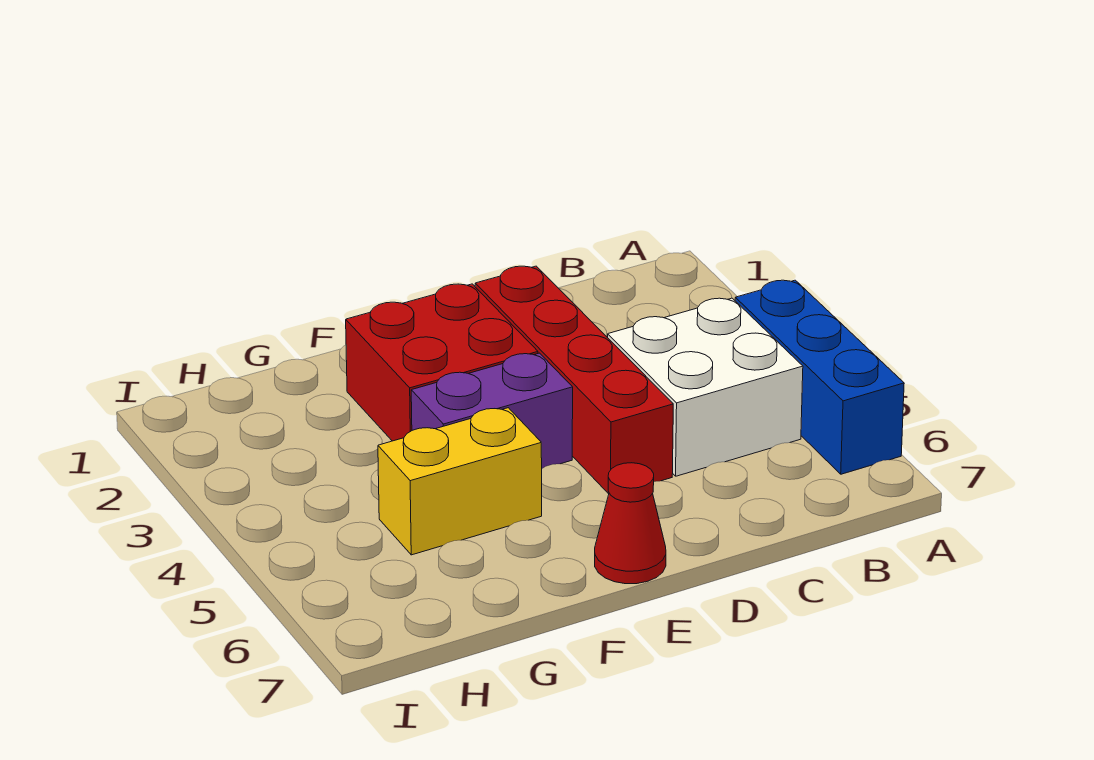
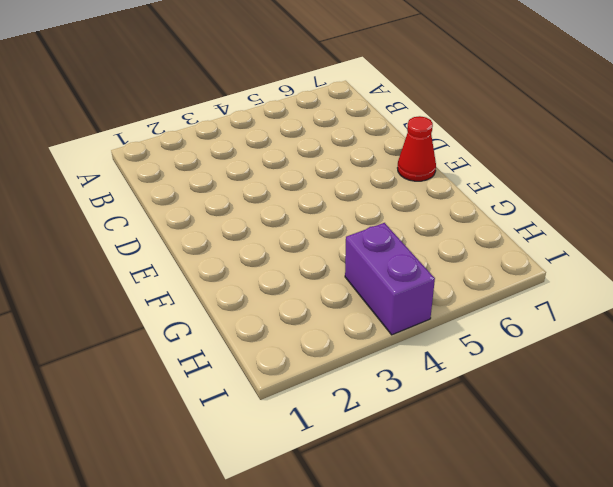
purple 1x2 brick [345,223,435,335] -> purple 1x2 brick moved to [411,353,573,468]
none -> blue 1x3 brick [735,280,904,474]
none -> white 2x2 brick [608,298,803,476]

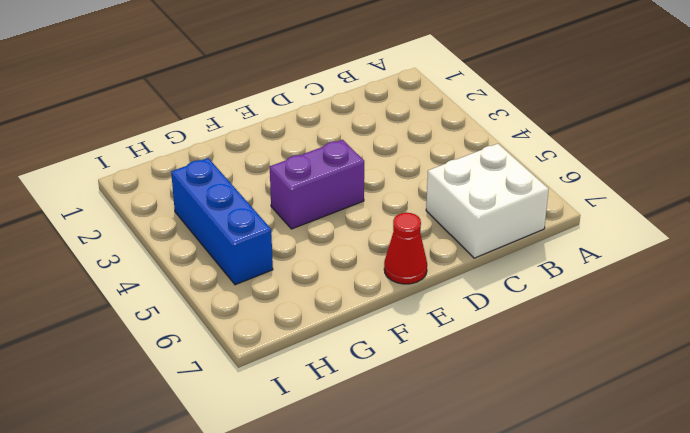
white 2x2 brick [426,144,549,258] -> white 2x2 brick moved to [608,298,803,476]
blue 1x3 brick [171,158,273,285] -> blue 1x3 brick moved to [735,280,904,474]
none -> red 1x4 brick [475,266,673,494]
none -> red 2x2 brick [346,284,538,441]

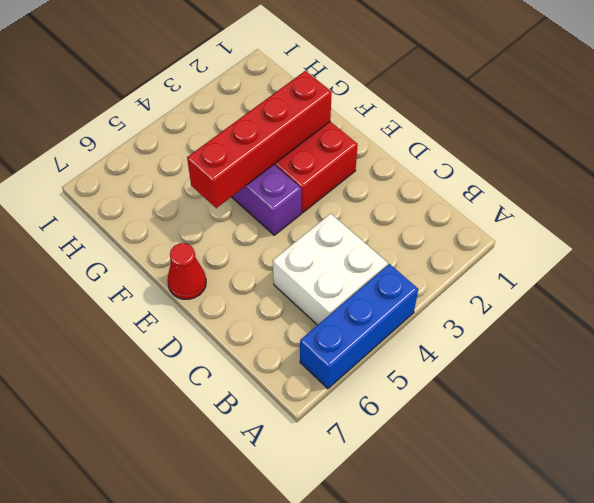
red 1x4 brick [187,71,332,208] -> red 1x4 brick moved to [475,266,673,494]
none -> yellow 1x2 brick [378,408,542,555]

